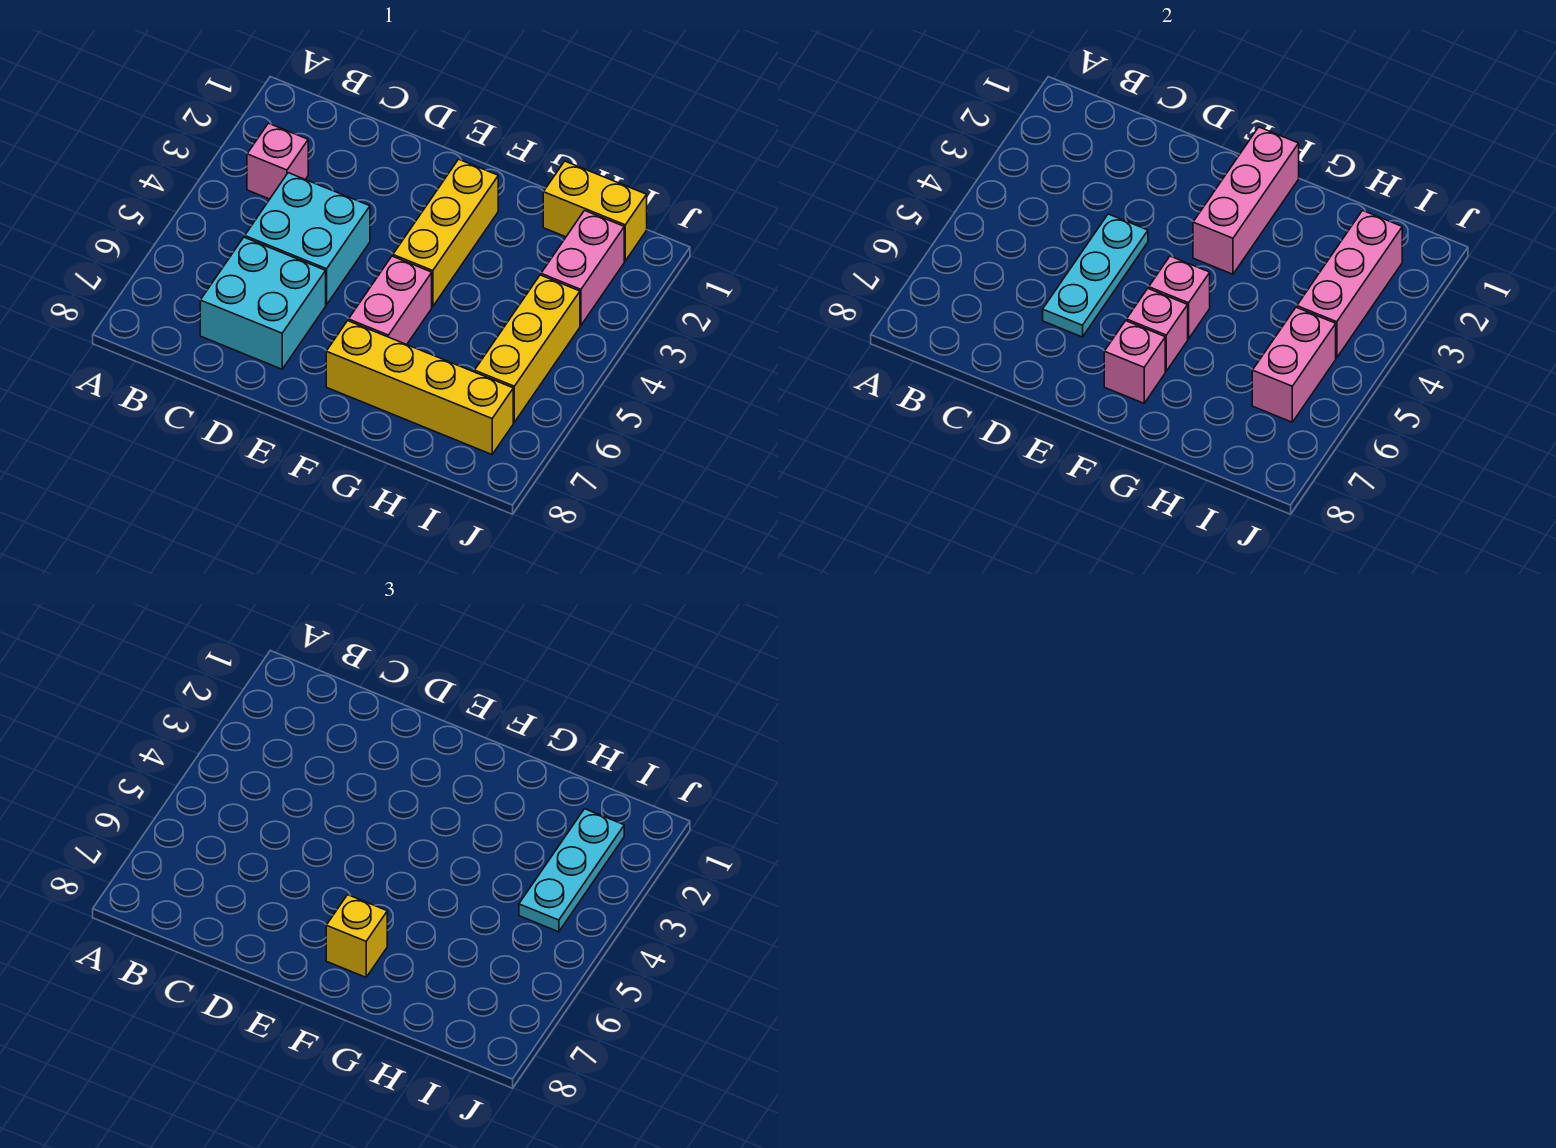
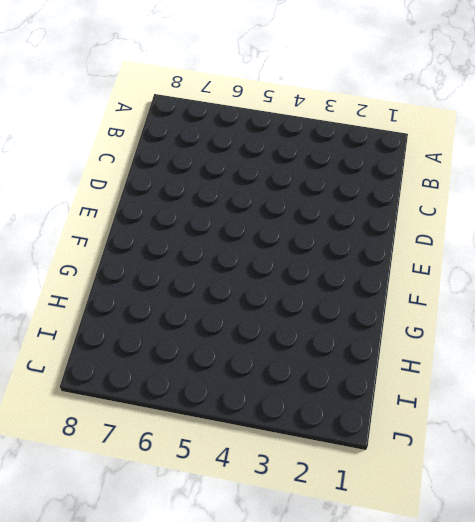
none -> pink 1x1 brick [247,123,308,199]
none -> cyan 2x2 brick [245,173,370,305]
none -> cyan 2x2 brick [200,237,326,369]

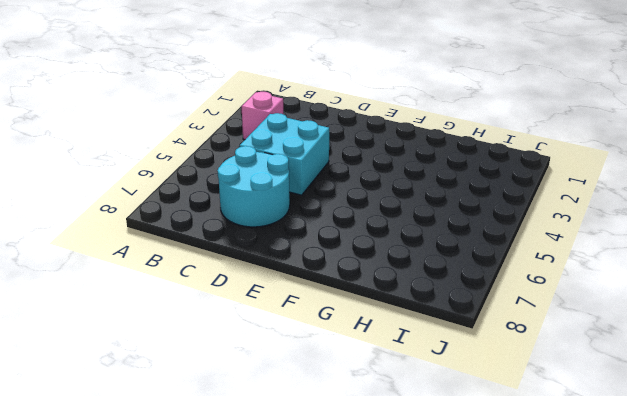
cyan 2x2 round brick [218,146,290,227] -> cyan 2x2 brick [200,237,326,369]
none -> yellow 1x3 brick [393,159,498,307]
none -> pink 1x2 brick [349,256,432,345]
none -> yellow 1x4 brick [326,321,513,454]

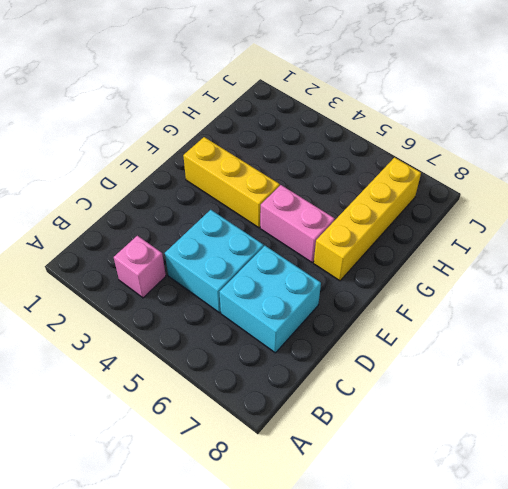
none -> yellow 1x2 brick [543,161,647,261]
none -> pink 1x2 brick [541,211,624,325]
none -> yellow 1x3 brick [474,275,580,422]

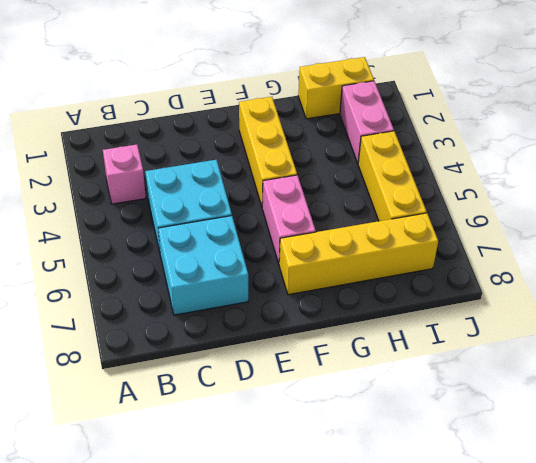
none -> cyan 1x3 plate [1043,214,1148,337]
none -> pink 1x3 brick [1193,127,1299,274]
none -> pink 1x1 brick [1149,256,1210,339]

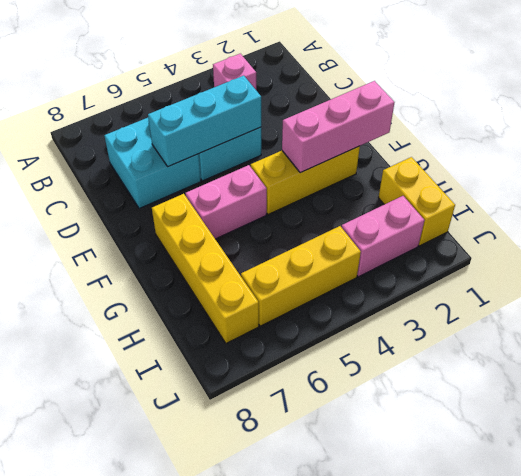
cyan 1x3 brick [148,76,261,167] -> cyan 1x3 plate [1043,214,1148,337]
none -> pink 1x1 brick [1149,256,1210,339]
none -> pink 1x1 brick [1127,288,1188,371]
none -> pink 1x1 brick [1104,321,1165,403]

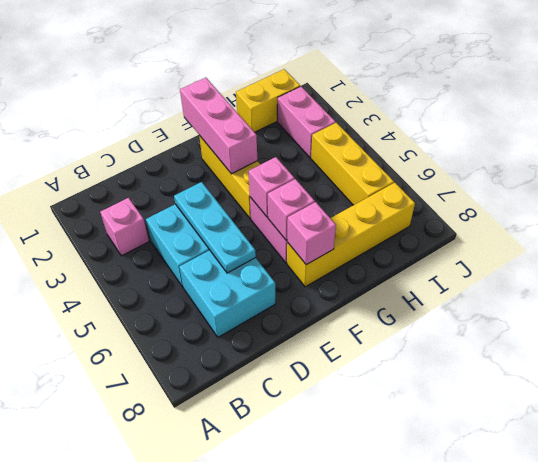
none -> pink 1x3 brick [1297,211,1402,358]
none -> pink 1x2 brick [1252,307,1336,422]
none -> yellow 1x1 brick [326,895,387,977]

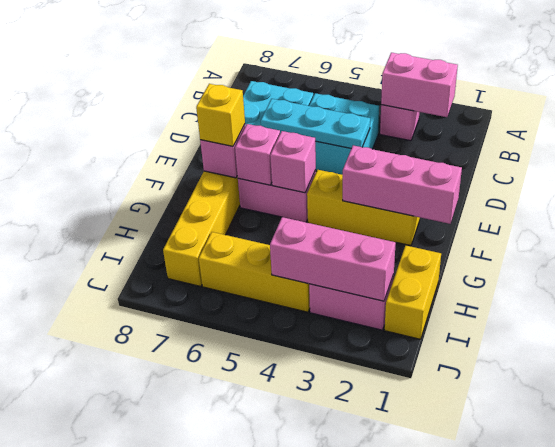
pink 1x2 brick [381,53,458,117] -> pink 1x2 brick moved to [1252,307,1336,422]
none -> cyan 1x3 plate [519,809,624,932]

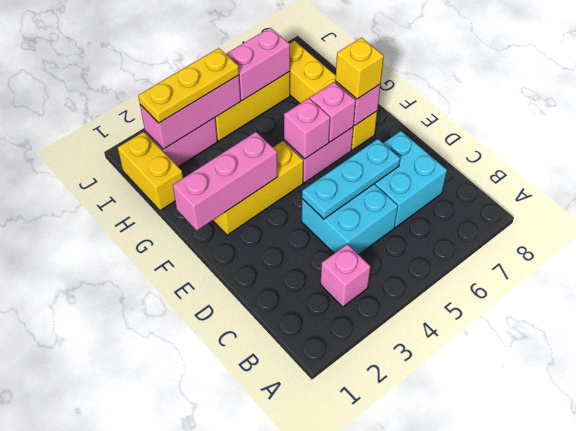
yellow 1x3 plate [138,48,239,123] -> cyan 1x3 plate [519,809,624,932]

